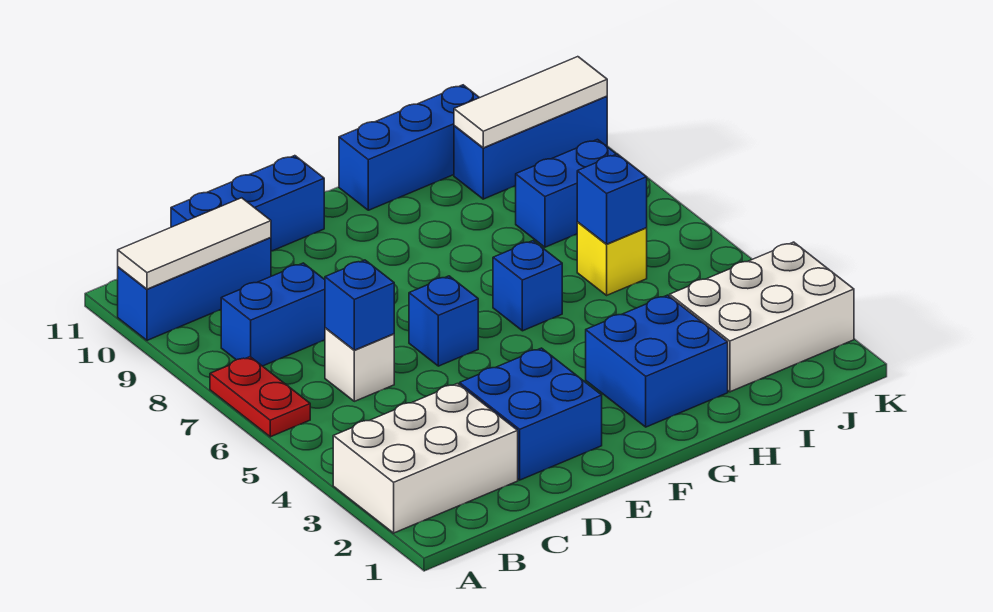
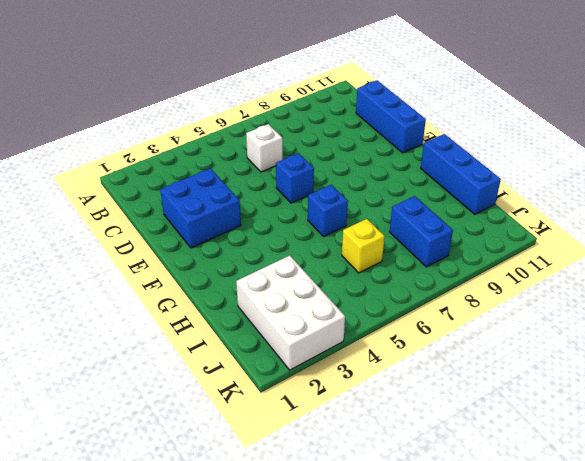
none -> white 2x3 brick [333,384,518,533]
none -> red 1x2 plate [210,357,310,437]
none -> blue 1x3 brick [118,238,271,340]

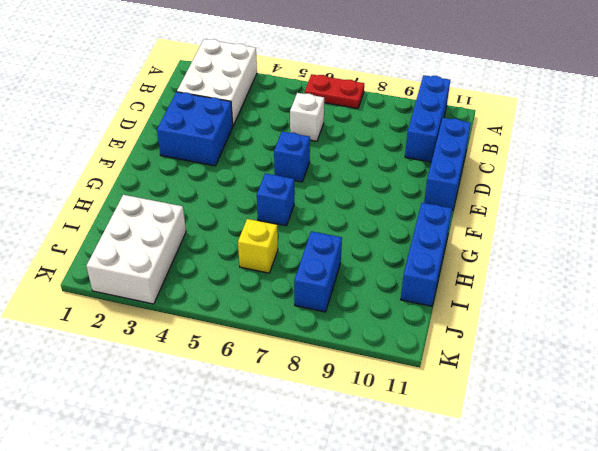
none -> blue 1x2 brick [221,263,325,366]
none -> blue 2x2 brick [586,295,728,427]
none -> blue 1x3 brick [454,96,607,199]

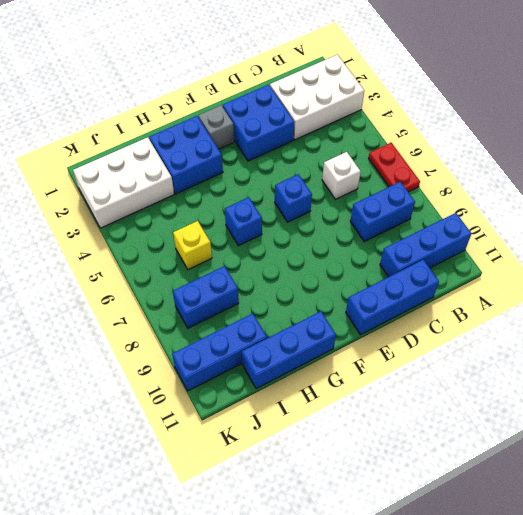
grey 1x1 brick [198,105,234,149] -> none
none -> white 1x3 tile [118,198,271,289]
none -> blue 1x1 brick [325,260,394,350]
none -> blue 1x1 brick [577,154,647,244]

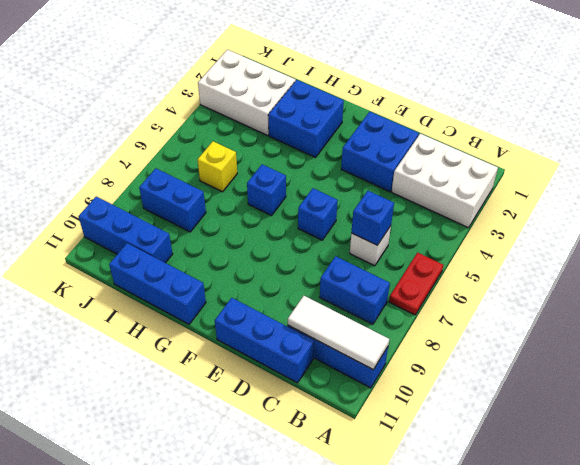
none -> blue 1x1 brick [577,154,647,244]
none -> white 1x3 tile [454,57,607,148]

